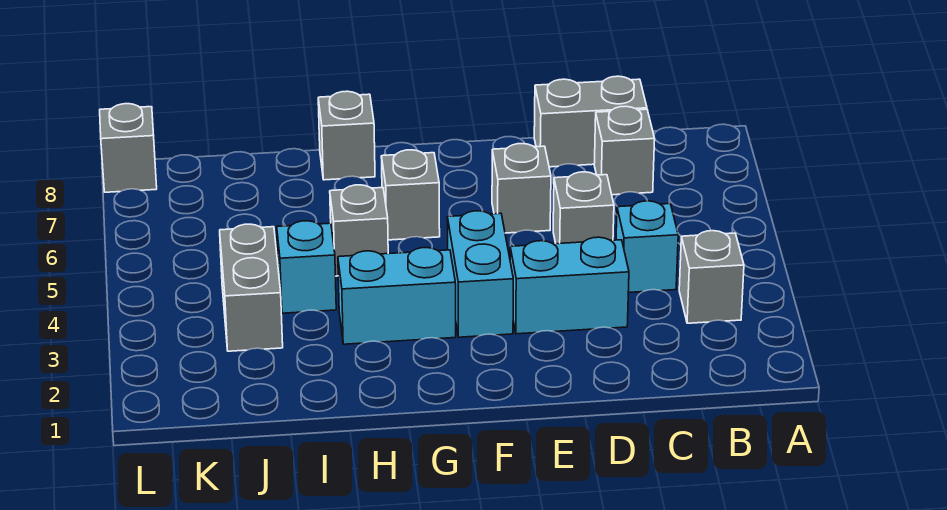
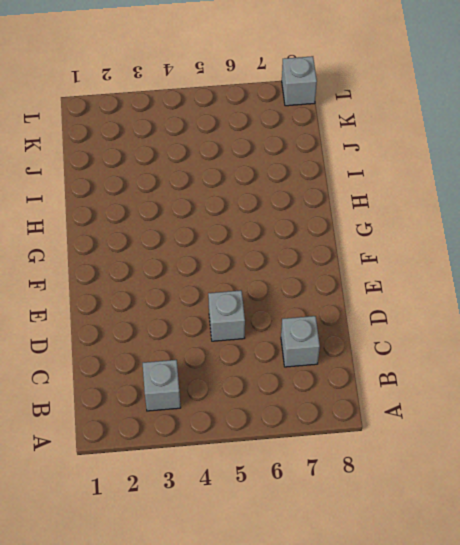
none -> cyan 1x1 brick [616,201,678,293]
none -> grey 1x2 brick [534,76,647,167]
none -> cyan 1x2 brick [510,237,629,334]

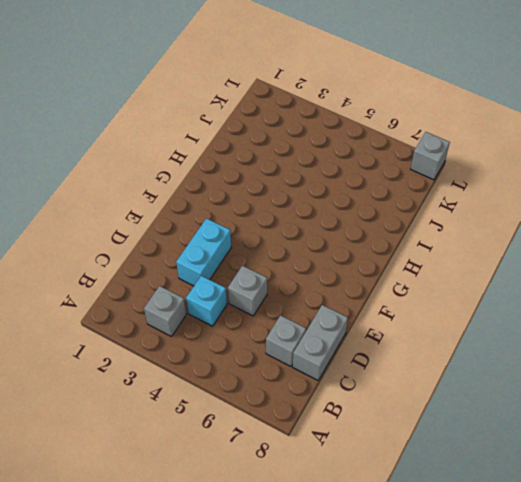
none -> grey 1x1 brick [492,144,551,233]
none -> cyan 1x2 brick [447,211,513,337]
none -> cyan 1x2 brick [338,248,456,344]

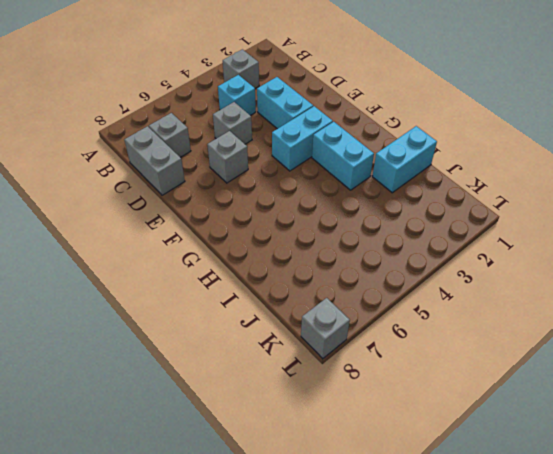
cyan 1x2 brick [372,126,437,193] -> none
none -> grey 1x1 brick [381,150,440,240]
none -> grey 1x1 brick [330,185,388,276]
none -> grey 1x1 brick [318,91,375,180]

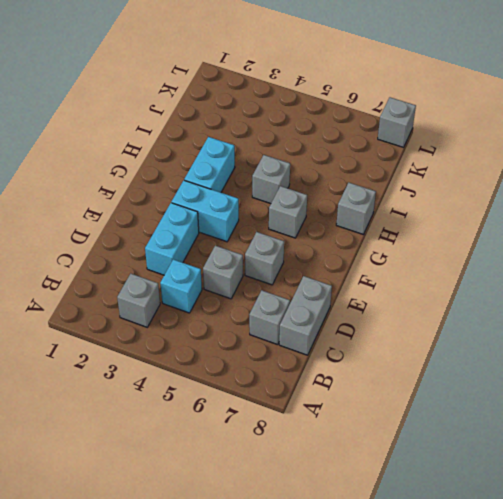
none -> cyan 1x1 brick [277,221,336,313]
none -> grey 1x2 brick [220,224,283,351]

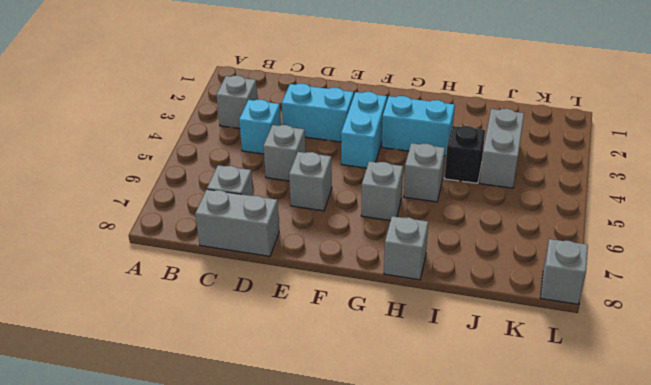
black 1x1 brick [444,126,485,183] -> cyan 1x1 brick [277,221,336,313]

